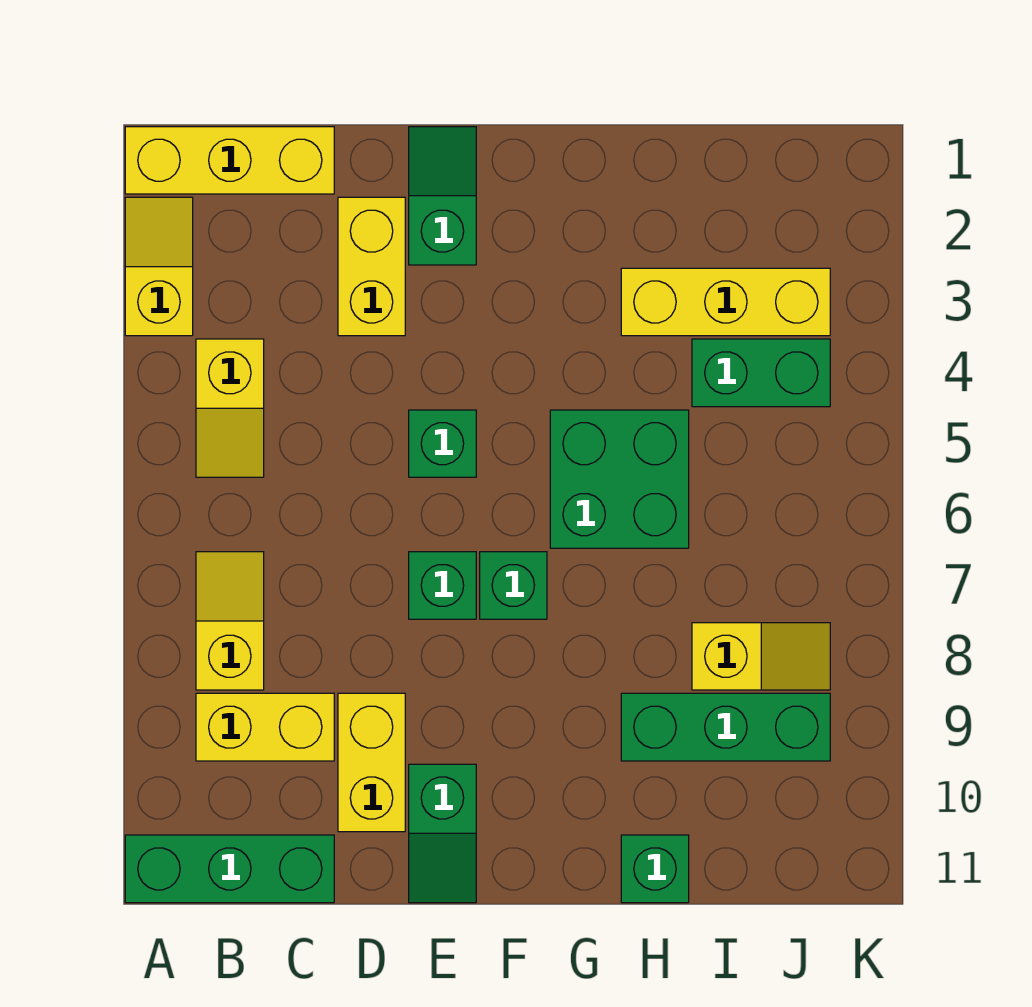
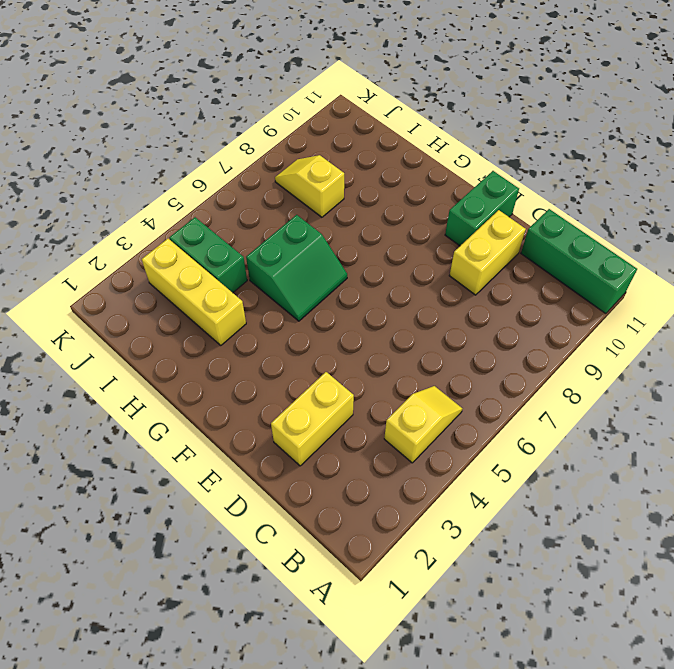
green 1x2 brick [445,171,519,246] -> green 1x2 slope [409,764,476,903]
green 2x2 slope [246,215,347,321] -> green 2x2 brick [550,410,689,548]
none -> yellow 1x3 brick [125,127,334,194]
none -> yellow 1x2 slope [125,197,193,336]
none -> yellow 1x2 slope [196,552,264,690]

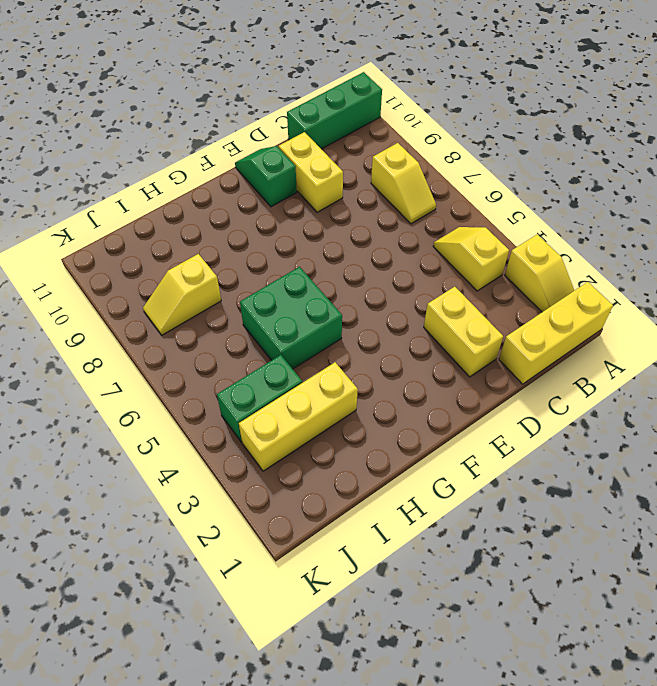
none -> yellow 1x2 brick [196,693,334,761]
none -> green 1x2 slope [409,127,476,265]
none -> green 1x1 brick [409,410,476,477]

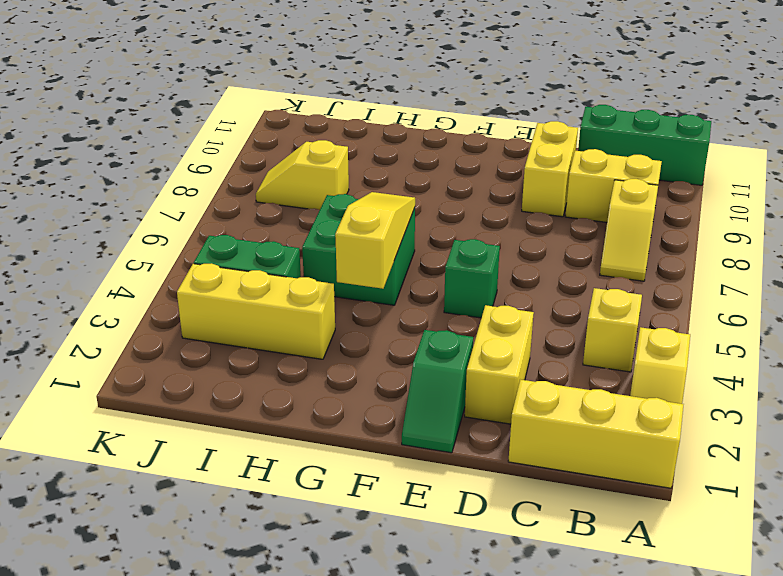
yellow 1x3 slope [335,192,415,289] -> none
none -> green 1x1 brick [409,552,476,619]
none -> green 1x2 slope [409,764,476,903]
none -> green 1x1 brick [480,552,547,619]

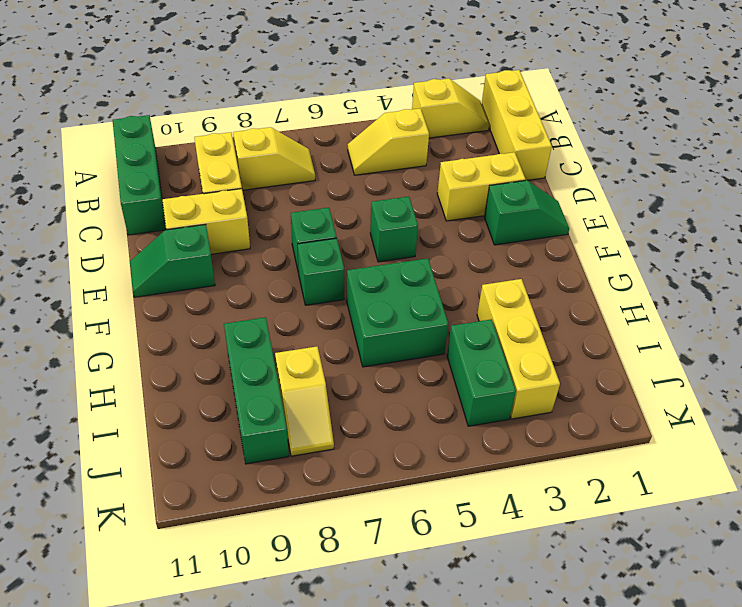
none -> green 1x1 brick [621,835,689,903]

